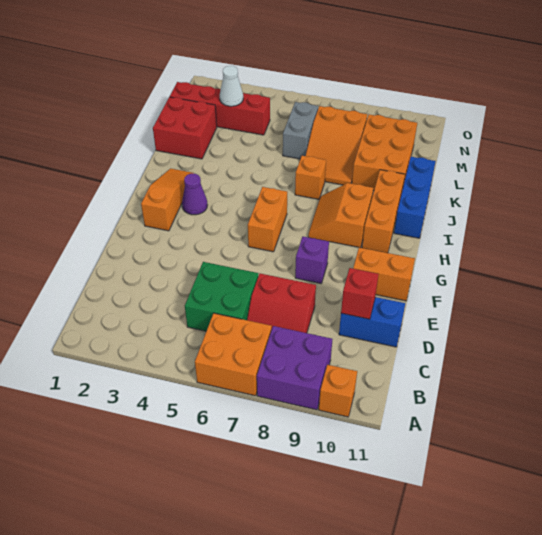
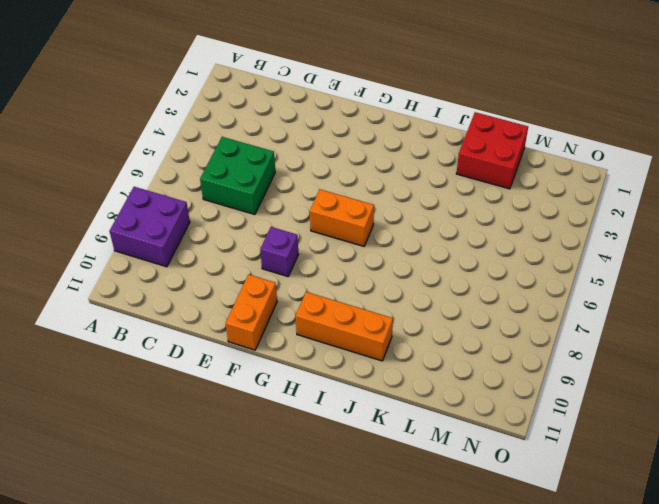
none -> orange 2x2 brick [195,313,272,396]
none -> orange 1x1 brick [319,365,357,417]
none -> red 2x2 slope [247,273,316,333]

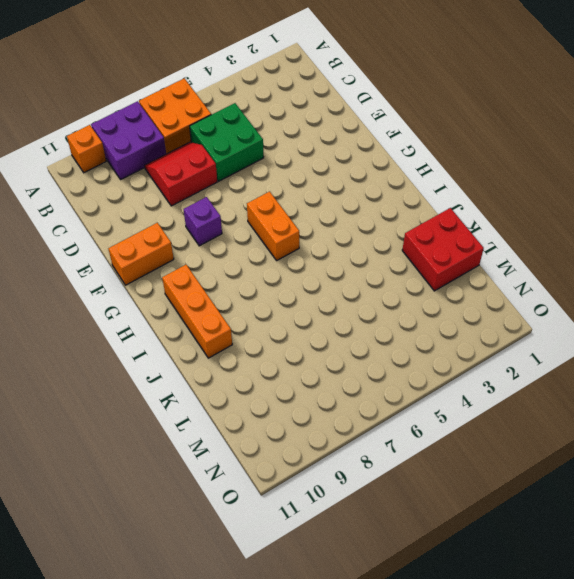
none -> blue 1x2 brick [339,297,405,347]
none -> orange 1x3 slope [141,169,194,231]
none -> purple 1x1 cone [182,174,207,215]

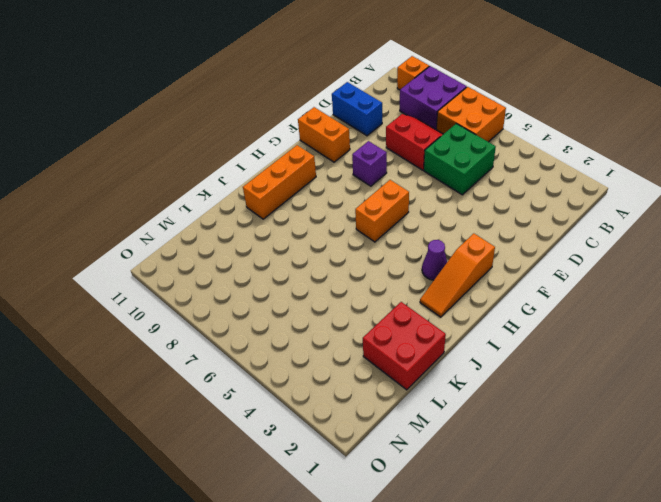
none -> orange 2x2 slope [308,183,373,248]
none -> blue 1x3 brick [394,157,436,238]
none -> orange 1x1 brick [295,156,326,199]

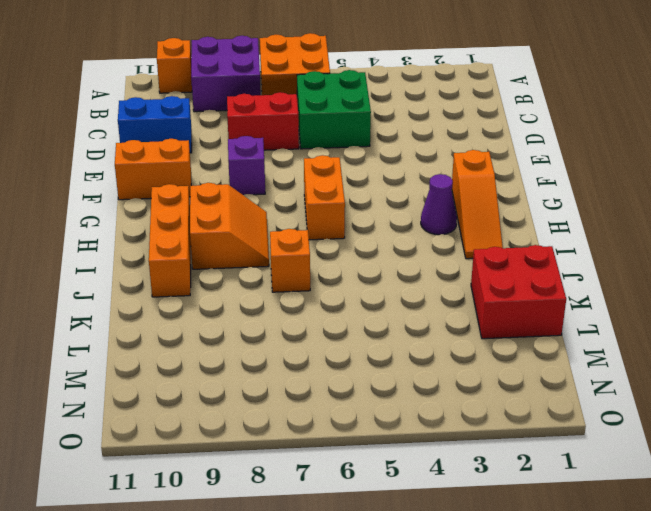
none -> blue 1x3 brick [394,157,436,238]
none -> orange 2x3 slope [306,106,367,185]
none -> orange 2x3 brick [352,115,417,191]

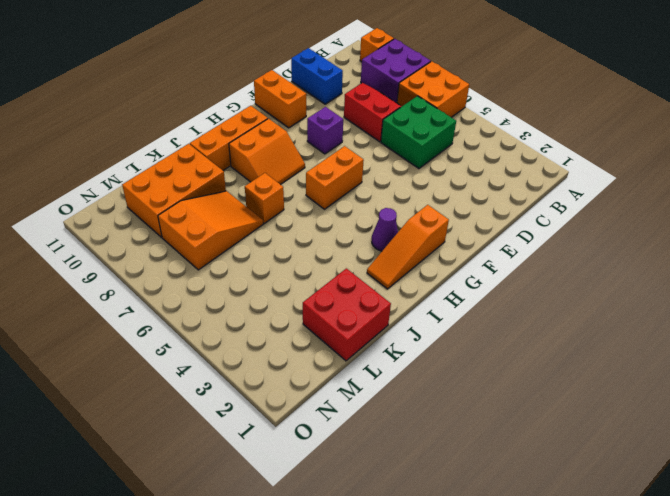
none -> blue 1x3 brick [394,157,436,238]
none -> grey 1x2 brick [283,102,318,159]
none -> red 1x4 brick [170,82,270,135]

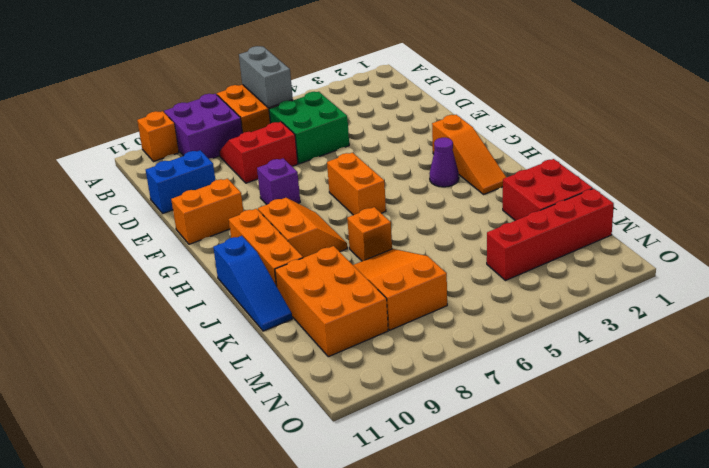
grey 1x2 brick [239,46,293,108] -> grey 1x2 brick moved to [283,102,318,159]
blue 1x3 slope [213,236,292,331] -> blue 1x3 brick [394,157,436,238]
none -> red 1x1 brick [341,268,379,319]
none -> white 1x1 cone [220,66,243,106]

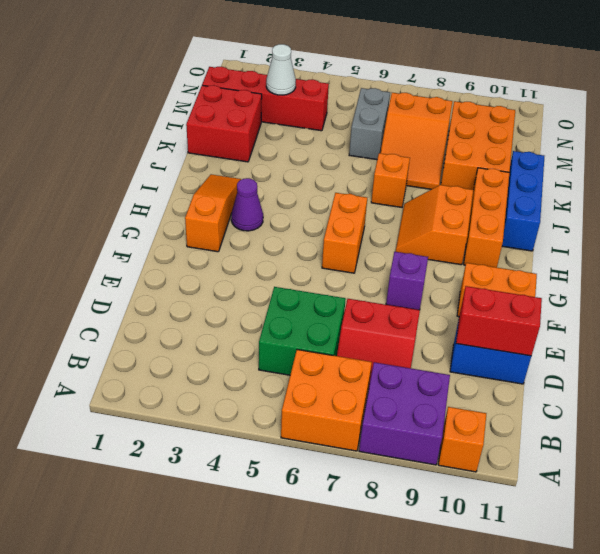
red 1x2 brick [456,286,542,356] -> red 1x1 brick [341,268,379,319]

